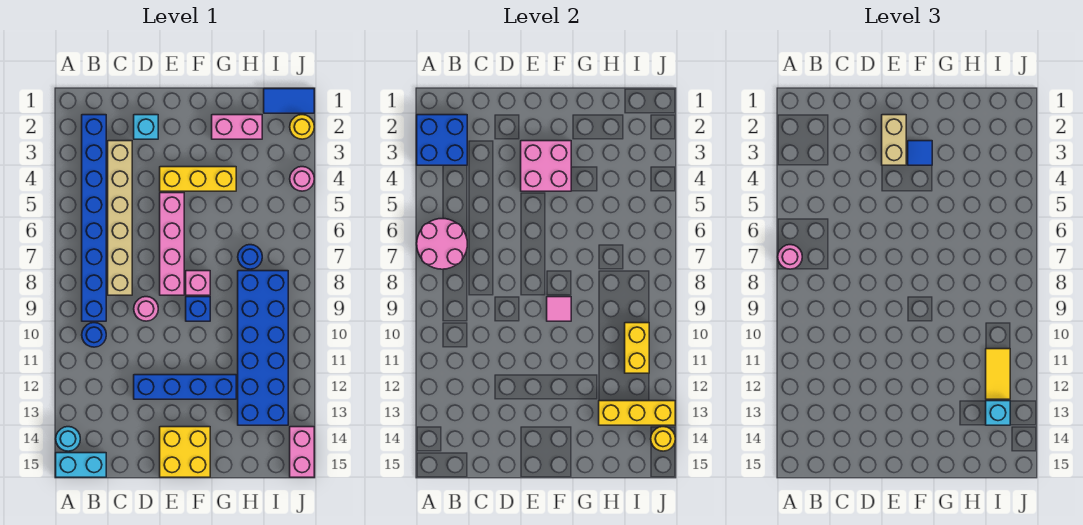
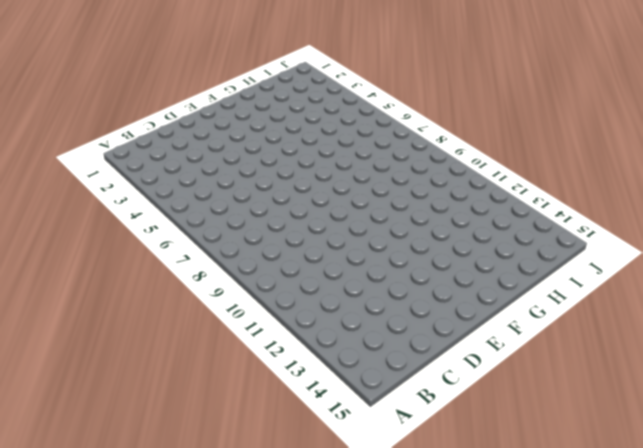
none -> cyan 1x1 round brick [56,427,80,451]
none -> cyan 1x2 brick [56,453,106,477]
none -> blue 1x8 brick [82,115,106,321]
none -> blue 1x1 round brick [82,323,106,347]

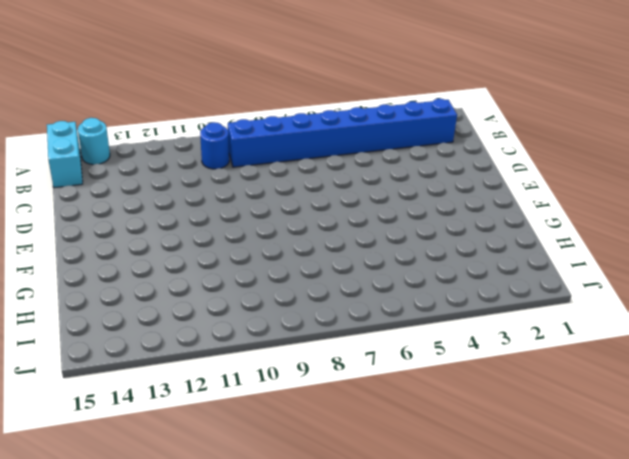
none -> tan 1x6 brick [108,141,132,295]
none -> cyan 1x1 brick [134,115,158,139]
none -> pink 1x1 round brick [134,297,158,321]
none -> blue 1x4 brick [134,375,236,399]

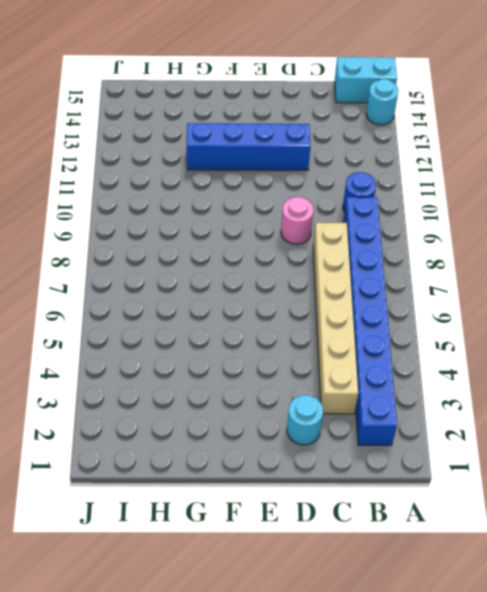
cyan 1x1 round brick [287,395,323,445] -> cyan 1x1 brick [134,115,158,139]
none -> yellow 1x3 brick [160,167,236,191]
none -> pink 1x4 brick [160,193,184,295]
none -> yellow 2x2 brick [160,427,210,477]
none -> pink 1x1 brick [186,271,210,295]

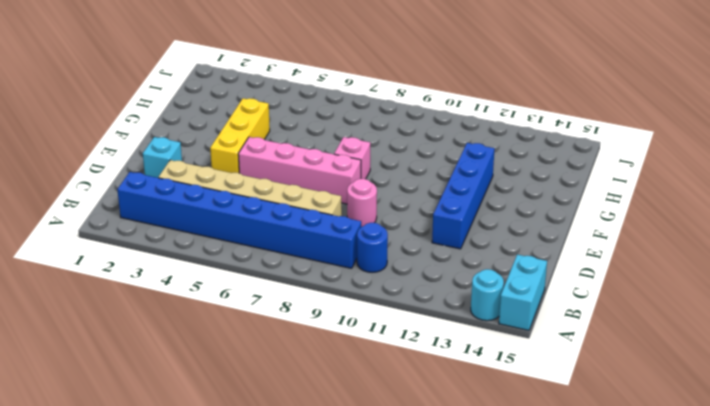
none -> yellow 2x2 brick [160,427,210,477]
none -> blue 1x1 brick [186,297,210,321]
none -> pink 1x2 brick [212,115,262,139]
none -> blue 1x1 round brick [238,245,262,269]

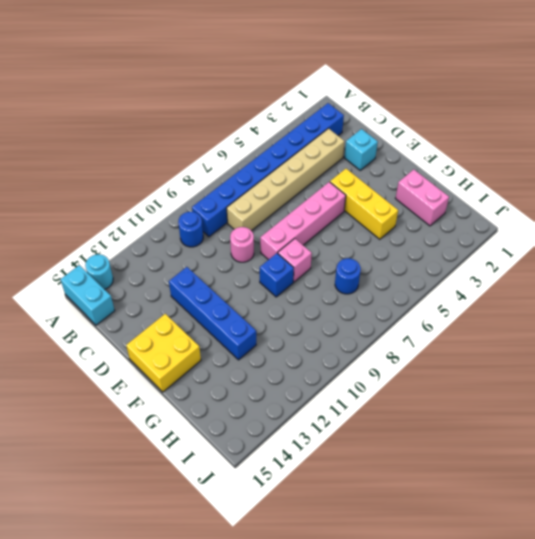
none -> blue 2x6 brick [238,271,288,425]
none -> blue 1x2 tile [264,89,314,113]
none -> yellow 1x1 round brick [290,115,314,139]
none -> pink 1x1 round brick [290,167,314,191]

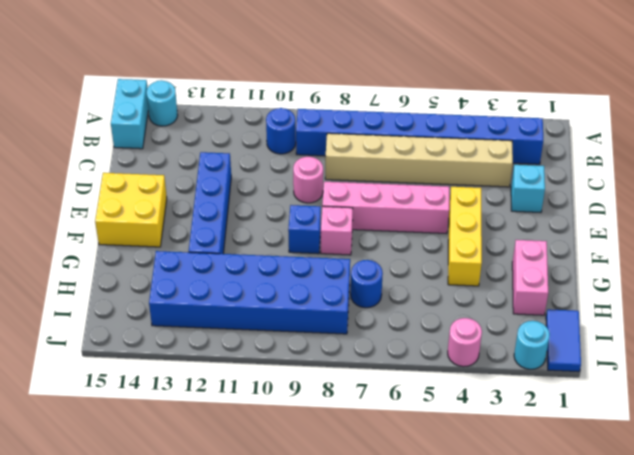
cyan 1x1 round brick [514,321,550,369] -> yellow 1x1 round brick [290,115,314,139]
none -> pink 1x2 brick [290,427,314,477]
none -> blue 2x2 brick [417,115,467,165]
none -> pink 2x2 round brick [417,219,467,269]
none -> pink 2x2 brick [521,141,571,191]

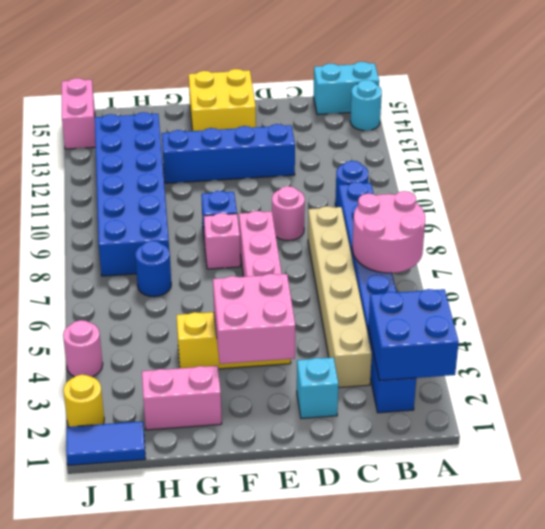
none -> pink 1x1 tile [547,297,571,321]
none -> yellow 1x3 brick [599,401,675,425]
none -> yellow 1x2 brick [625,323,649,373]
none -> yellow 1x1 round brick [651,427,675,451]

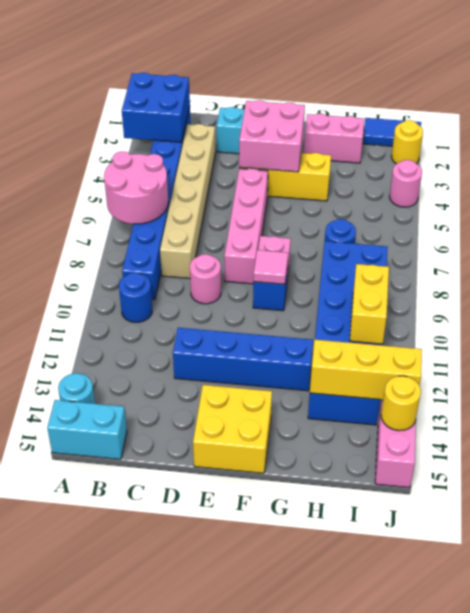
none -> pink 1x1 round brick [778,245,802,269]
none -> tan 1x2 brick [882,115,906,165]
none -> blue 1x1 tile [908,141,932,165]
none -> yellow 1x2 tile [986,349,1010,399]

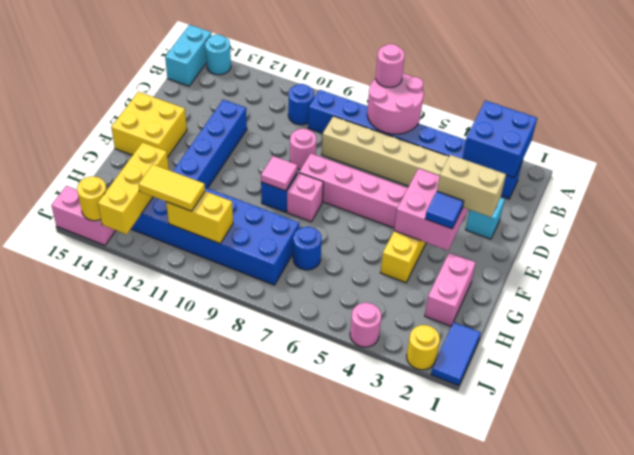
none -> cyan 1x1 brick [986,401,1010,425]

